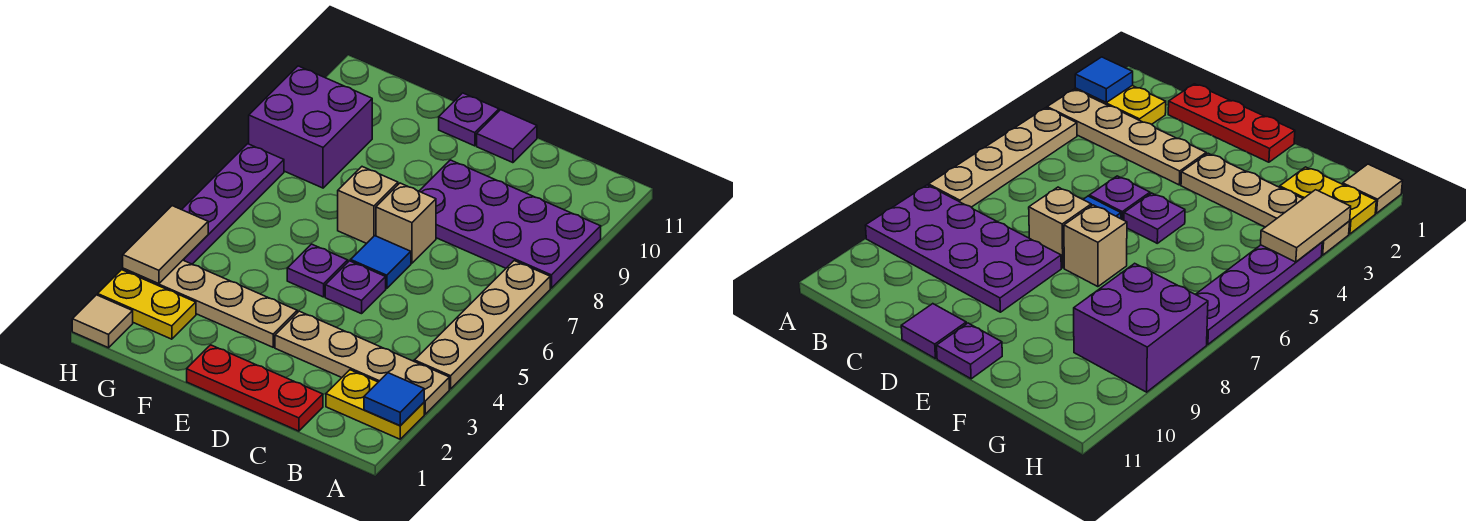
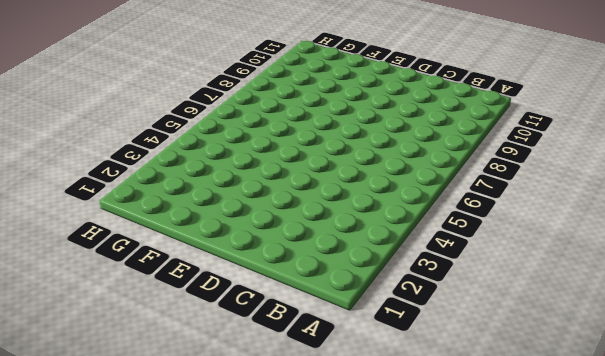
none -> yellow 1x2 plate [326,370,424,439]
none -> tan 1x4 plate [275,311,449,414]
none -> tan 1x4 plate [414,261,550,389]

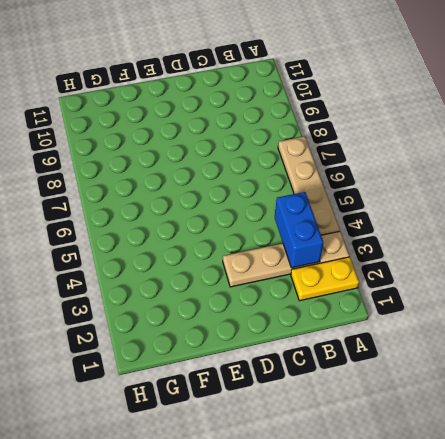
blue 1x2 brick [275,192,323,268] -> none
none -> purple 2x4 plate [419,160,601,288]
none -> red 1x3 plate [187,345,323,431]
none -> purple 1x1 plate [325,261,386,314]

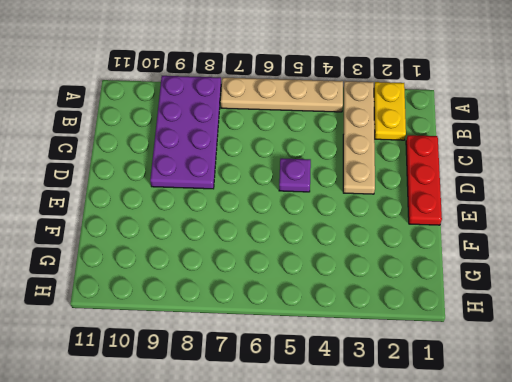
none -> blue 1x1 tile [351,236,411,289]
none -> tan 1x1 brick [376,183,436,263]
none -> purple 1x1 tile [477,110,537,163]

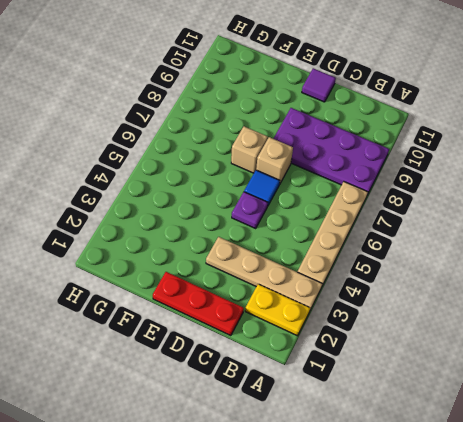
none -> tan 1x4 plate [123,260,297,347]
none -> purple 1x1 plate [287,244,348,297]
none -> purple 1x1 plate [439,93,499,146]

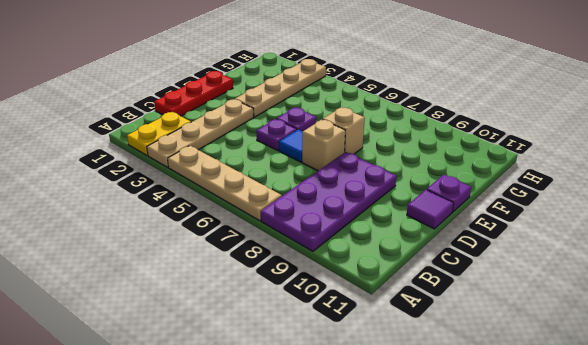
none -> yellow 1x2 plate [98,270,196,339]
none -> purple 2x2 brick [249,66,372,188]
none -> tan 1x1 tile [72,295,133,348]

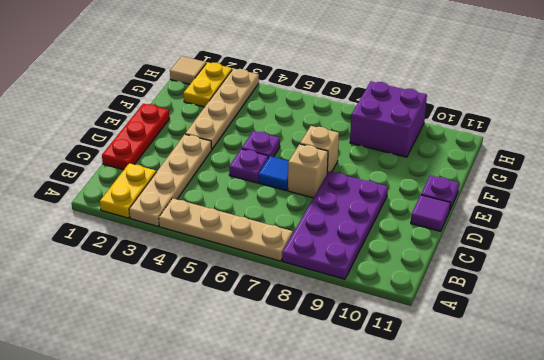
none -> purple 1x4 plate [182,144,284,264]
none -> blue 1x1 tile [364,373,424,426]
none -> tan 1x2 tile [123,206,208,284]

